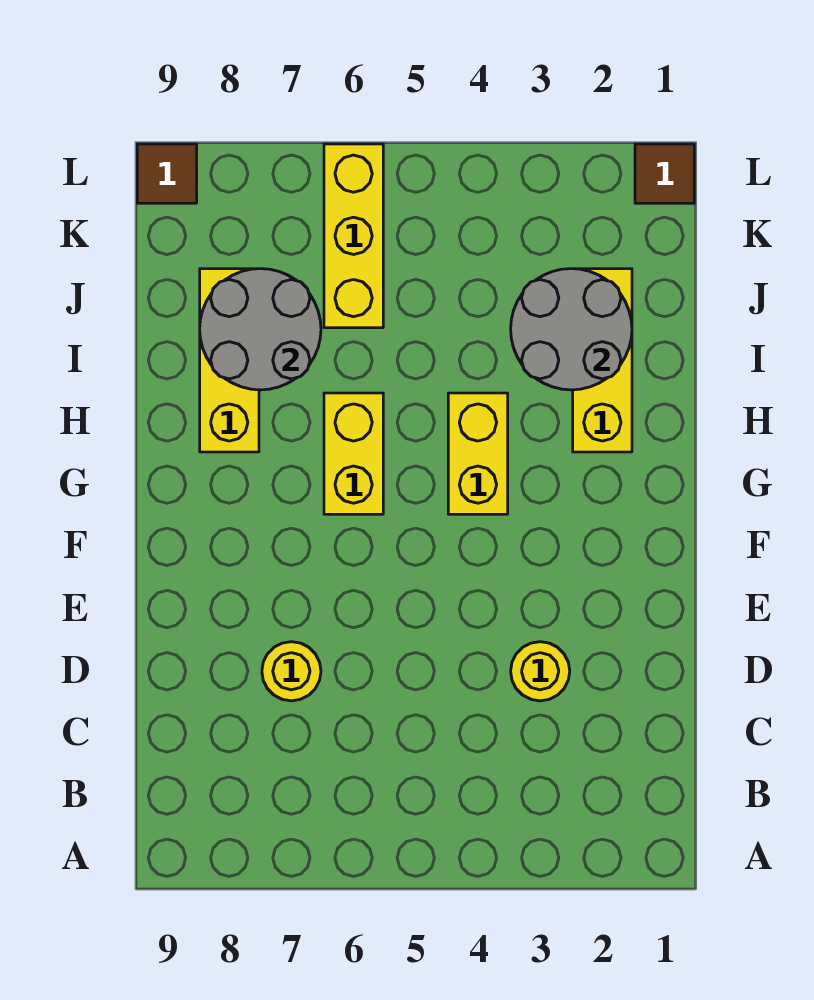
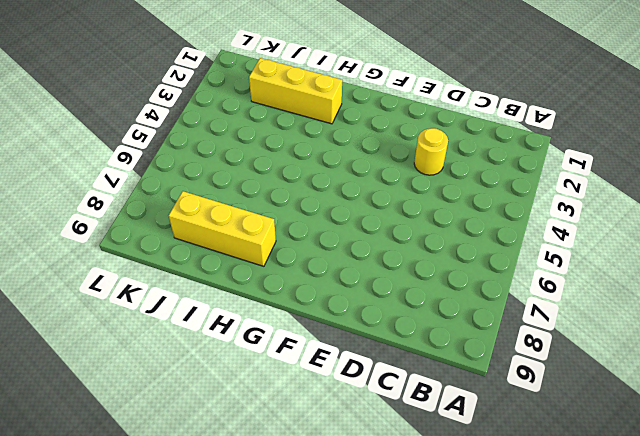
none -> yellow 1x1 round brick [262,642,321,701]
none -> yellow 1x2 brick [448,393,508,514]

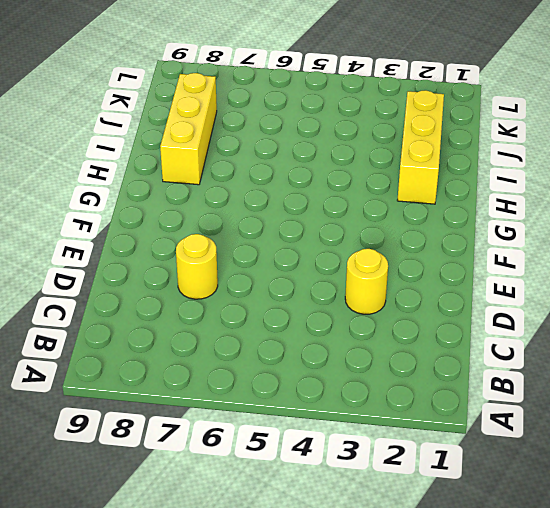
none -> yellow 1x2 brick [448,393,508,514]
none -> yellow 1x2 brick [324,393,383,514]

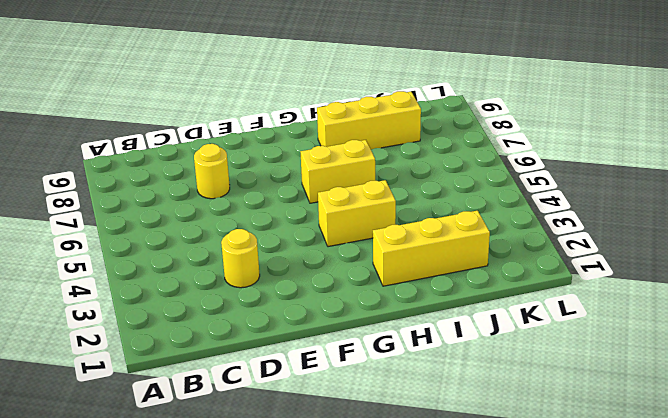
none -> yellow 1x3 brick [324,144,383,328]
none -> brown 1x1 tile [635,144,694,203]

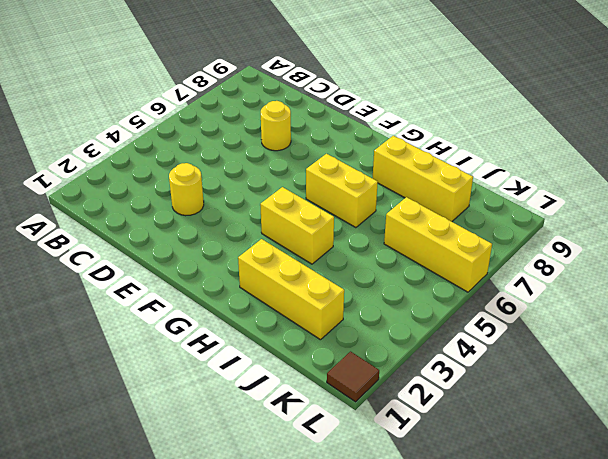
none -> brown 1x1 tile [137,144,197,203]
none -> grey 2x2 round brick [511,269,632,390]

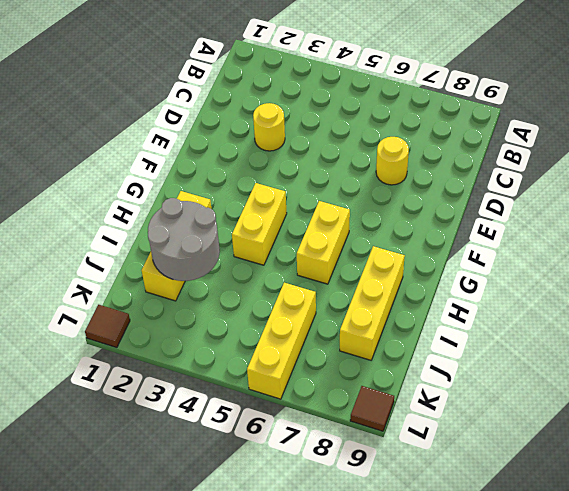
none -> grey 2x2 round brick [200,269,321,390]

